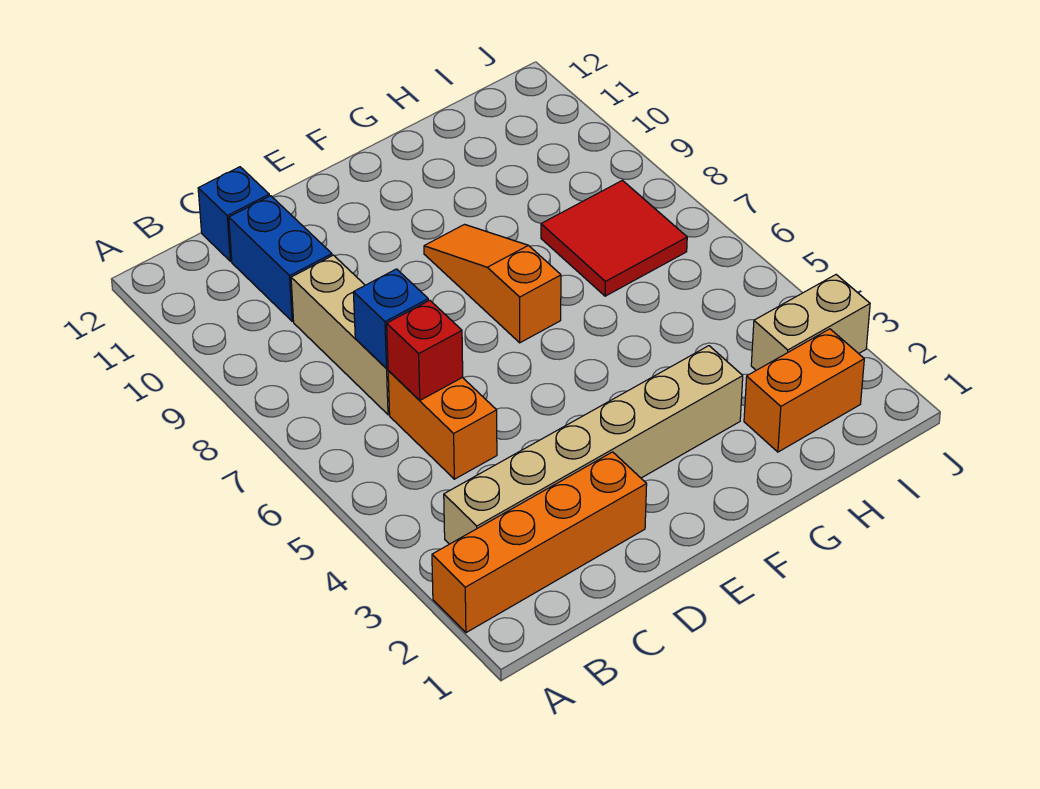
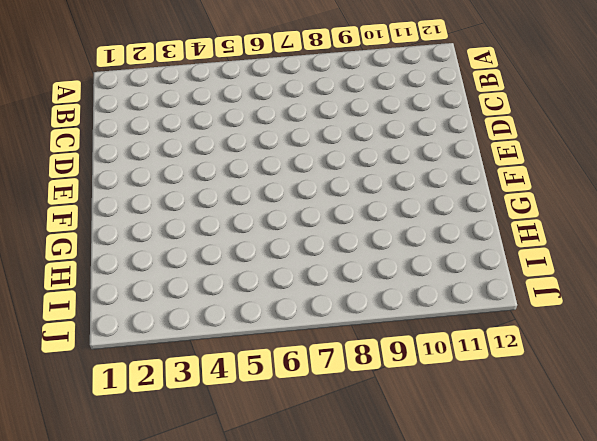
none -> orange 1x4 brick [432,452,647,633]
none -> tan 1x6 brick [444,346,743,544]
none -> orange 1x2 brick [388,371,497,479]

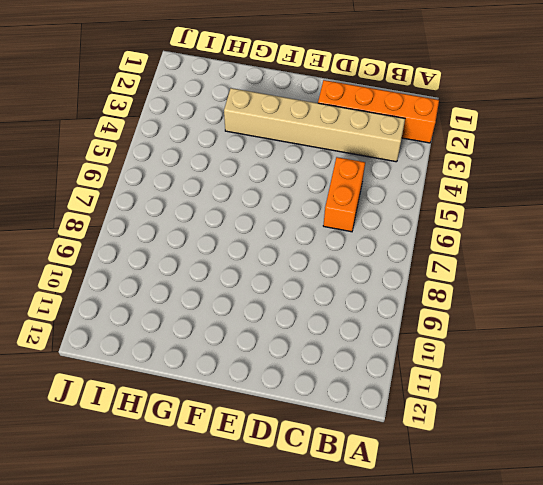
none -> tan 1x3 brick [291,255,390,415]
none -> blue 1x2 brick [229,196,332,321]
none -> blue 1x1 brick [198,167,269,261]

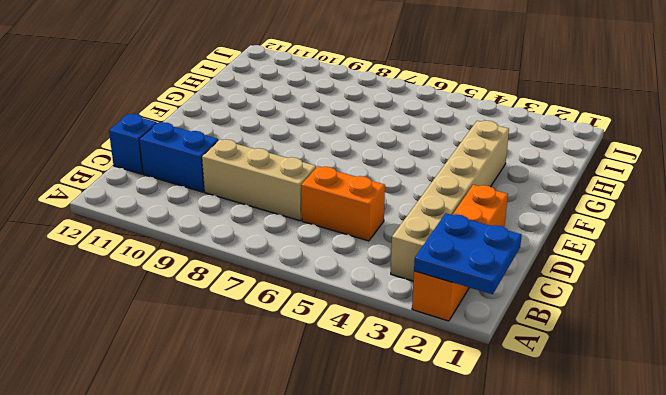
blue 2x2 plate [414,213,522,294] -> none
none -> orange 1x3 slope [424,224,561,343]
none -> orange 1x2 brick [744,329,864,452]
none -> red 2x2 tile [541,180,687,296]

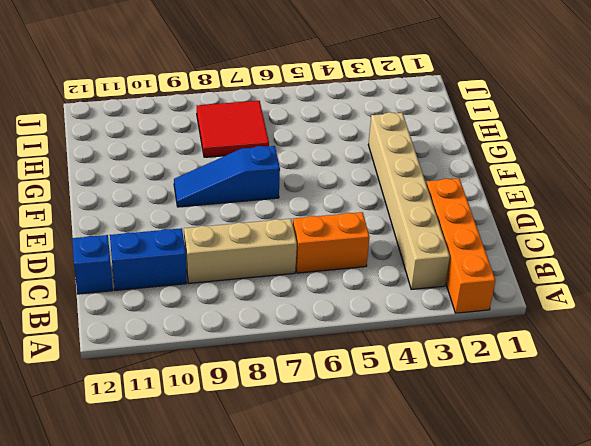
blue 1x3 slope [174,146,280,207] -> orange 1x3 slope [424,224,561,343]
none -> orange 1x2 brick [744,329,864,452]
none -> tan 1x2 brick [751,275,870,370]
none -> red 1x1 brick [387,300,463,400]

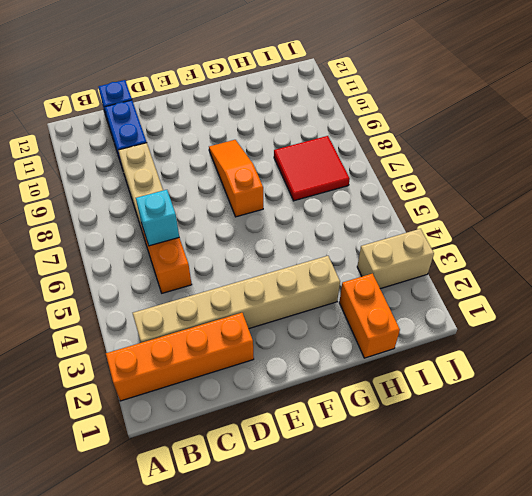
cyan 1x1 brick [136,190,179,246] -> red 1x1 brick [387,300,463,400]
orange 1x2 brick [339,274,400,358] -> orange 1x2 brick turned to [744,329,864,452]
none -> blue 1x1 brick [353,269,428,368]

